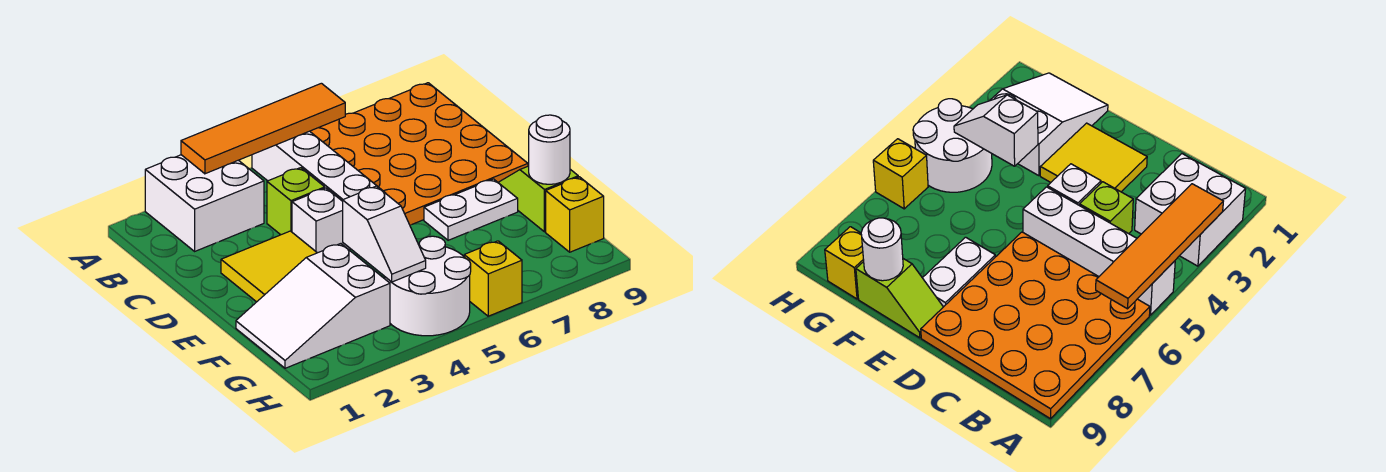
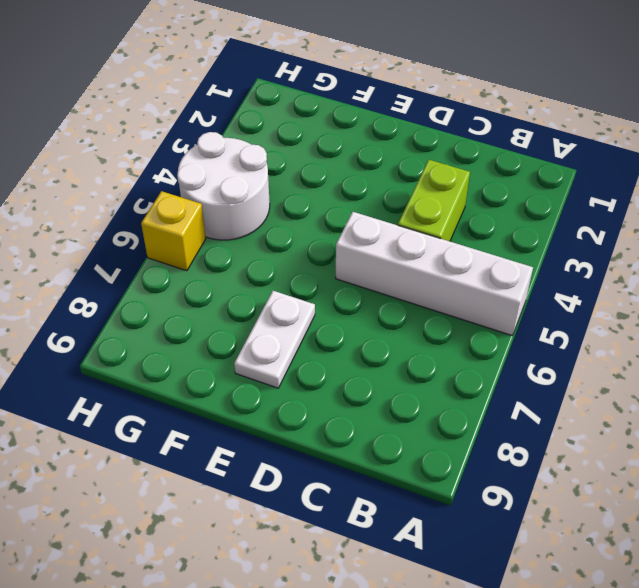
lime 1x2 brick [398,160,470,241] -> lime 1x1 brick [267,168,325,235]
none -> white 2x2 brick [145,155,264,251]
none -> orange 4x4 plate [310,83,528,225]
none -> yellow 2x2 tile [221,231,317,302]

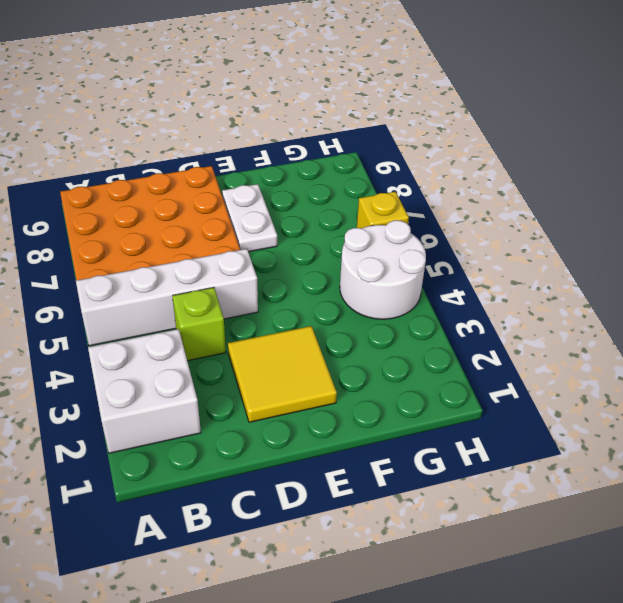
none -> white 1x1 brick [292,188,350,253]
none -> lime 1x2 slope [498,166,578,232]
none -> white 2x3 slope [236,244,390,368]

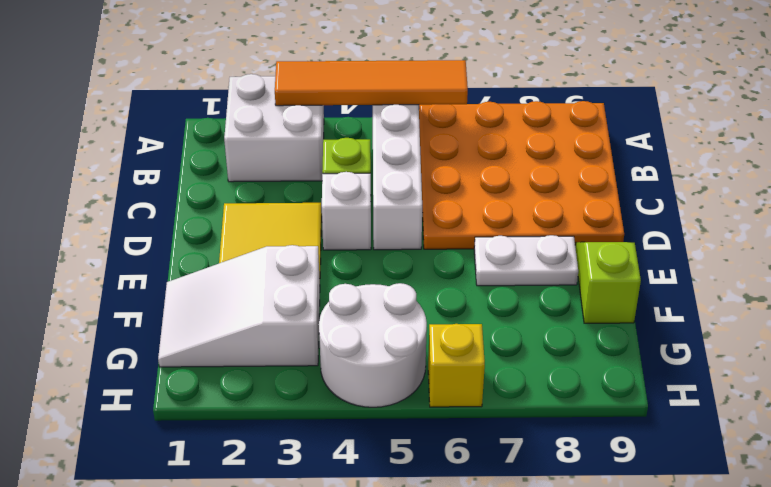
none -> yellow 1x1 brick [546,177,604,252]
none -> white 1x2 slope [343,186,426,282]
none -> white 1x1 round brick [529,115,570,184]

